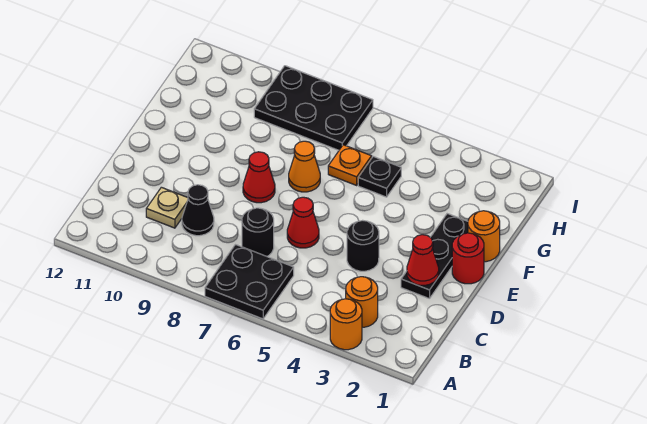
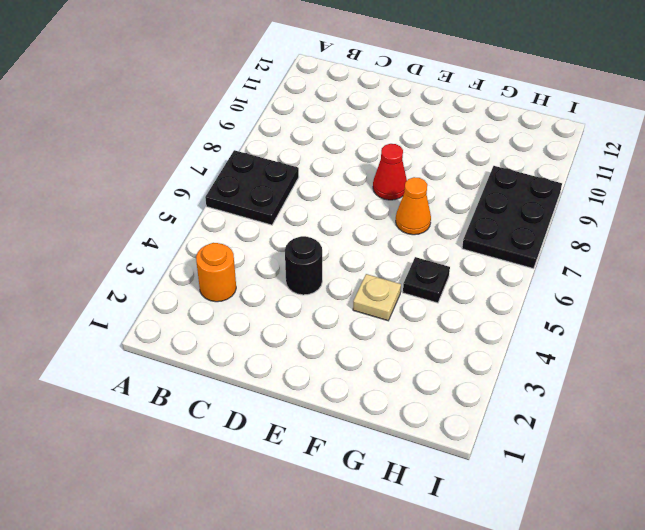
tan 1x1 plate [353,274,401,321] -> tan 1x1 plate moved to [146,187,188,228]
none -> orange 1x1 round brick [330,299,362,350]
none -> black 1x1 round brick [242,208,274,256]
none -> black 1x1 cone [182,185,214,236]

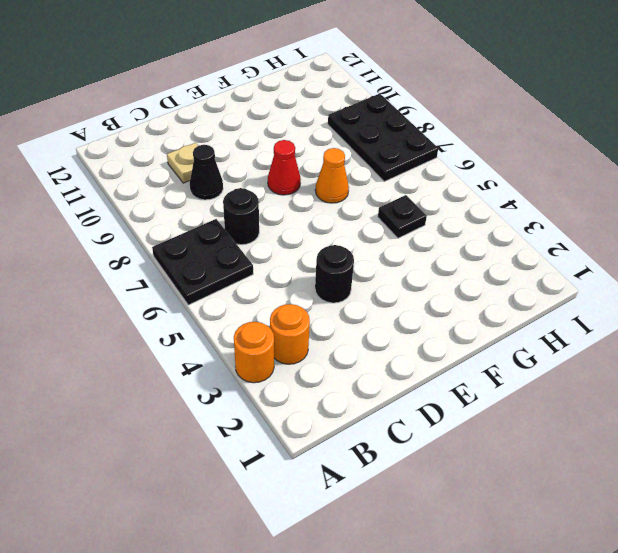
none -> black 1x3 plate [401,214,468,299]
none -> red 1x1 cone [287,197,319,248]
none -> red 1x1 round brick [452,233,484,284]

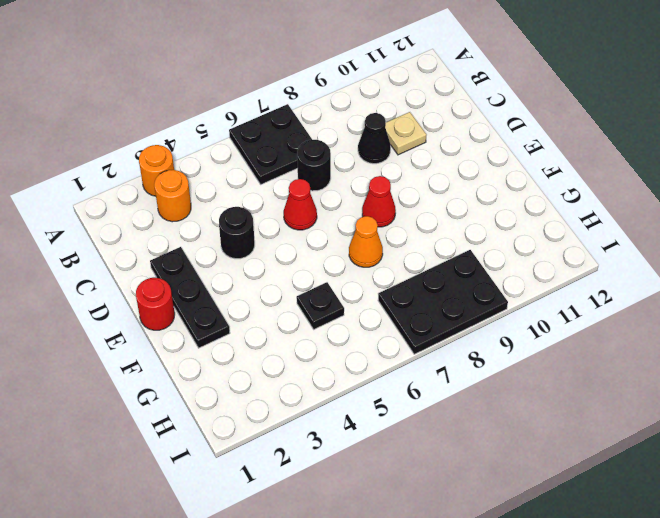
none -> orange 1x1 round brick [468,211,500,262]
none -> orange 1x1 plate [328,145,372,185]
none -> red 1x1 cone [407,235,439,285]

